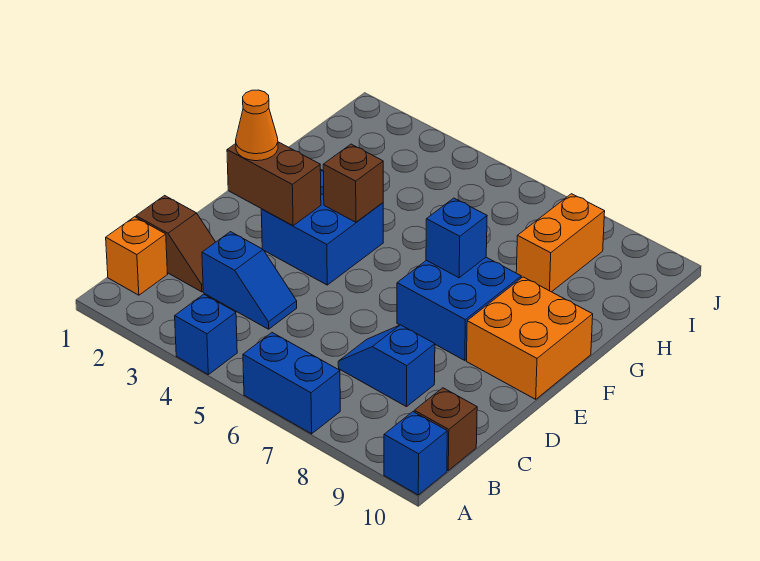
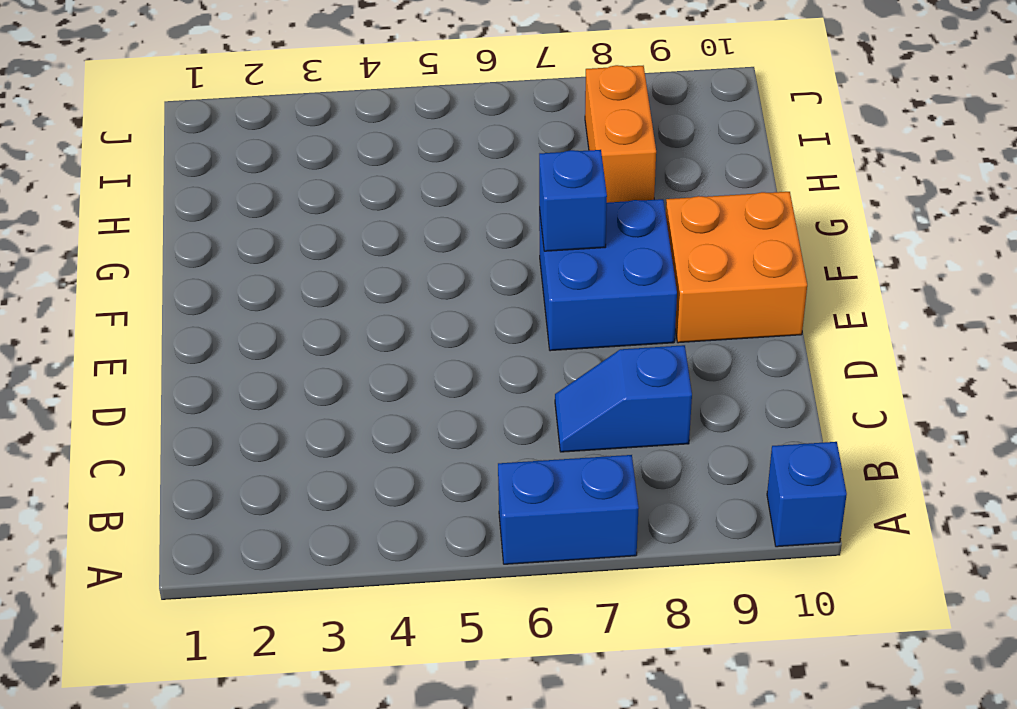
none -> blue 1x1 brick [175,294,237,375]
none -> orange 1x1 brick [106,217,168,295]
none -> brown 1x1 brick [414,388,477,470]

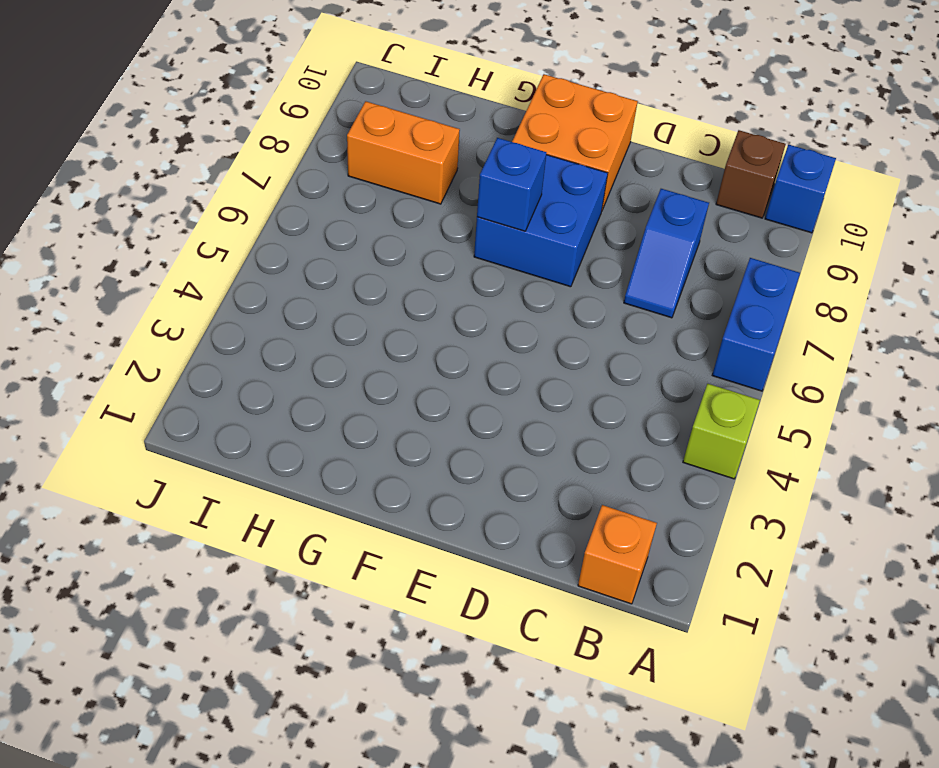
lime 1x1 brick [683,384,760,479] -> blue 1x1 brick [175,294,237,375]
none -> brown 1x2 slope [136,196,215,292]
none -> blue 1x2 slope [202,232,297,329]
none -> blue 2x2 brick [261,169,383,285]

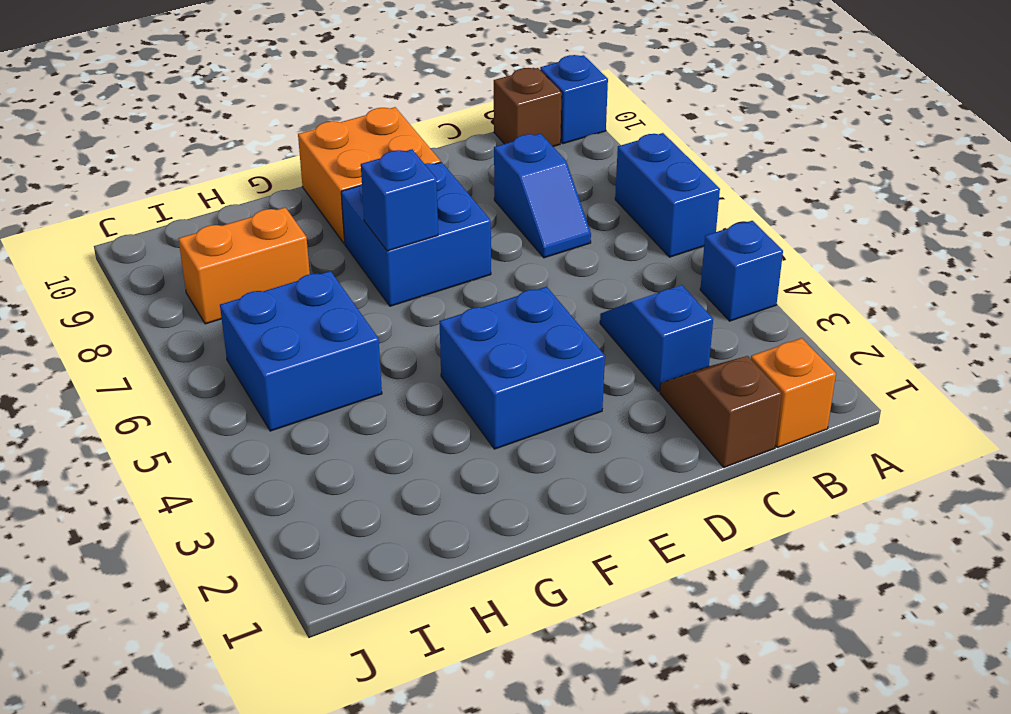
blue 2x2 brick [220,271,382,431] -> none
none -> brown 1x2 brick [227,142,321,226]
none -> brown 1x1 brick [323,144,383,222]
none -> orange 1x1 cone [236,90,278,161]

